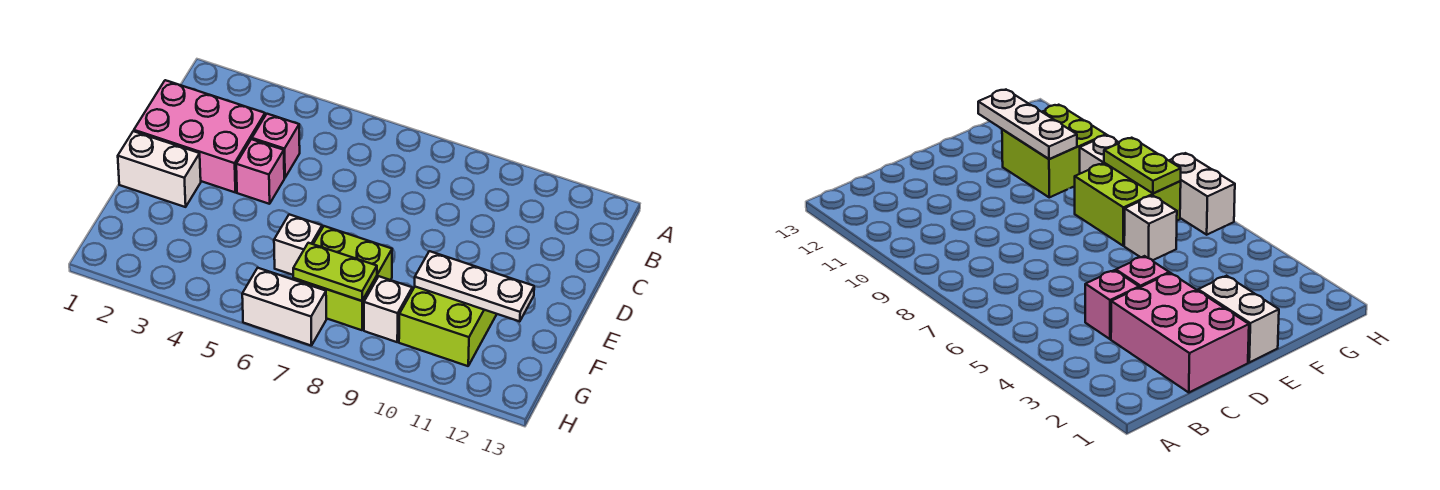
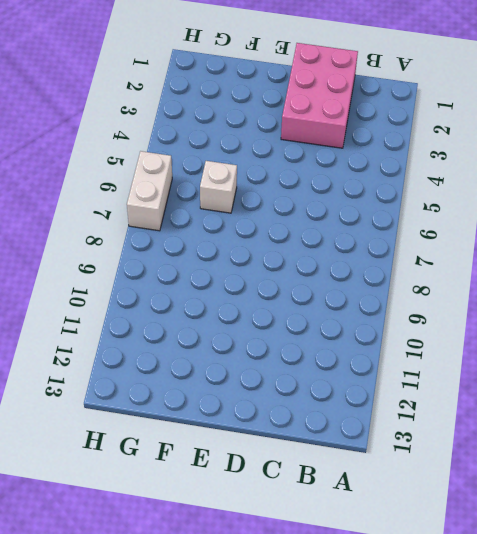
none -> pink 1x1 brick [252,114,300,178]
none -> pink 1x1 brick [236,139,284,204]

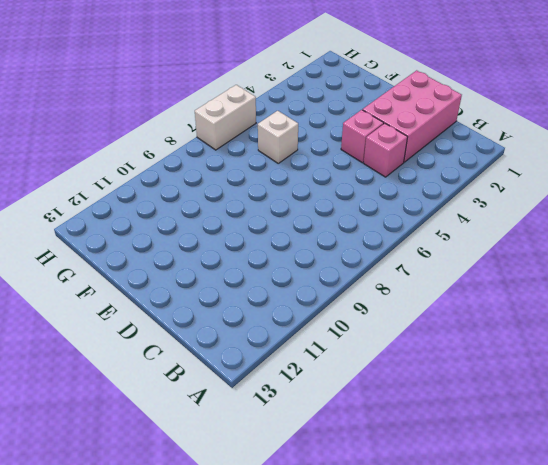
none -> white 1x2 brick [118,131,201,207]
none -> lime 2x2 brick [293,226,392,330]

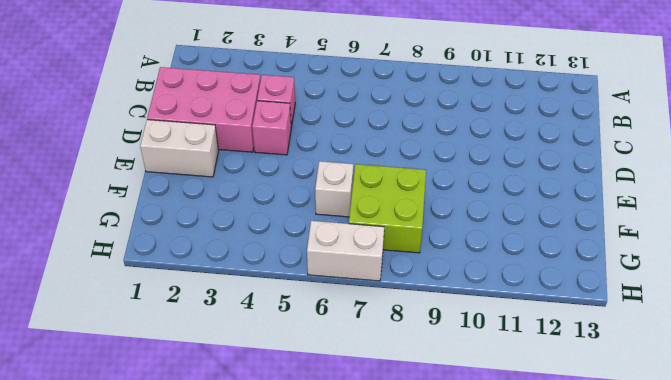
none -> lime 2x2 brick [399,287,497,366]
none -> white 1x1 brick [364,276,412,342]

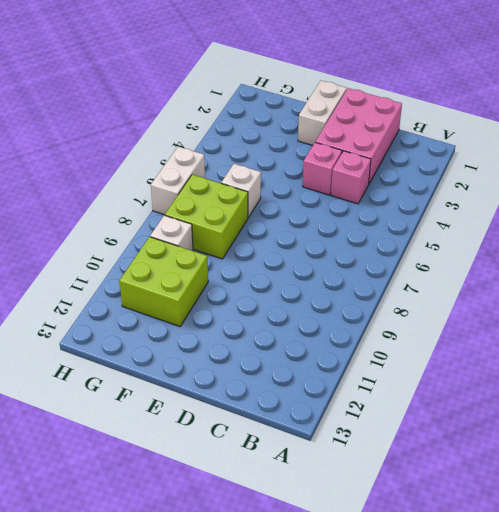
none -> white 1x3 plate [415,251,534,321]
none -> lime 1x2 plate [293,243,377,301]

